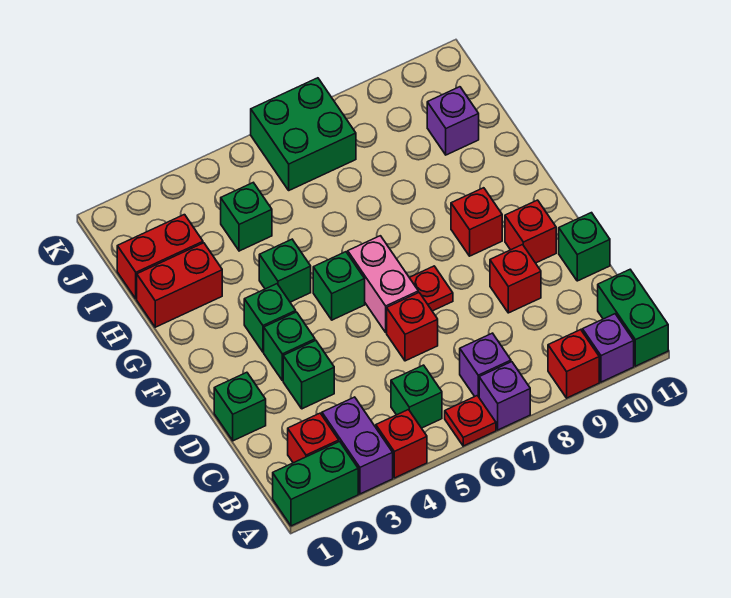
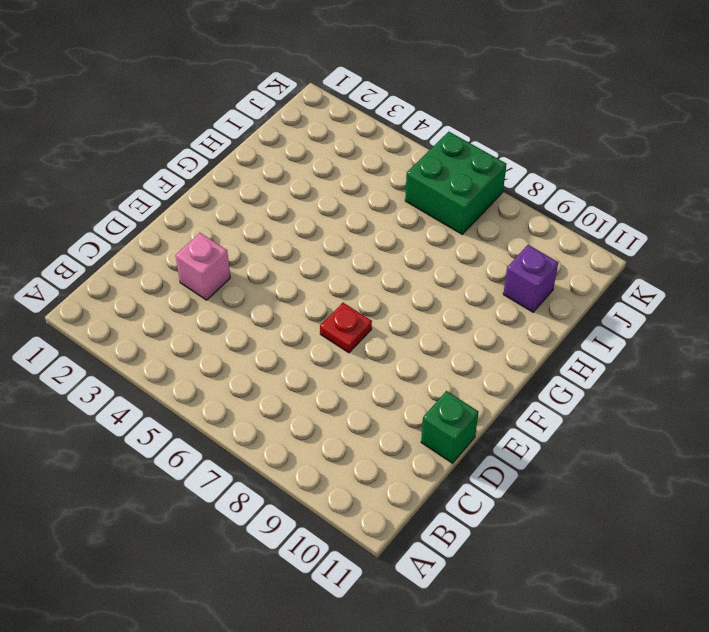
pink 1x1 brick [176,233,230,300] -> green 1x1 brick [283,340,334,409]
none -> green 1x2 brick [273,441,358,526]
none -> purple 1x2 brick [322,397,393,494]
none -> red 1x1 brick [376,410,427,478]

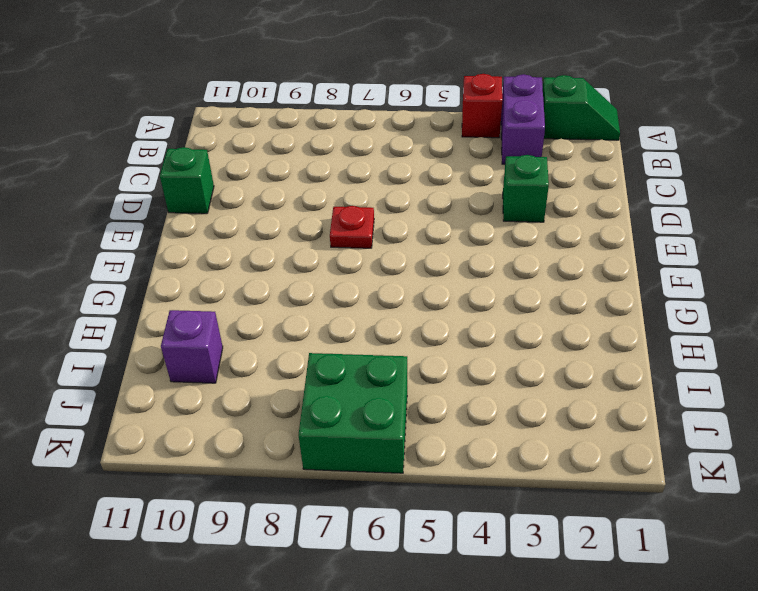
green 1x2 slope [543,75,620,140] -> green 1x2 brick [273,441,358,526]
none -> red 1x1 plate [445,396,496,446]
none -> purple 1x1 brick [479,362,530,430]
none -> red 1x1 brick [548,330,599,398]

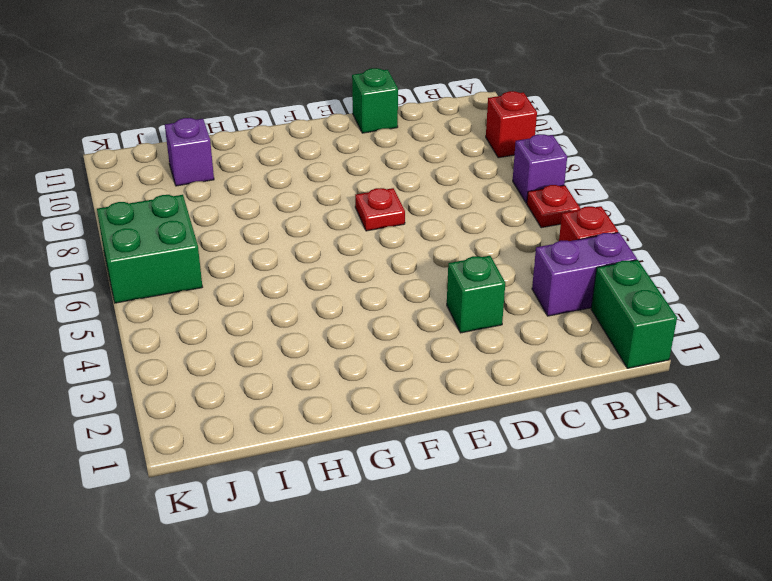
none -> purple 1x1 brick [582,314,634,382]
none -> green 1x2 brick [598,270,668,366]
none -> red 1x1 brick [288,413,339,463]

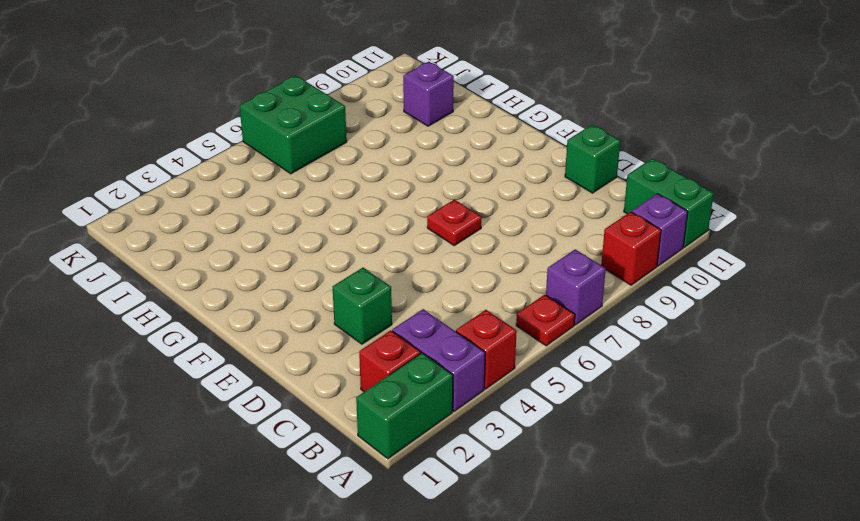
none -> green 1x1 brick [391,365,442,428]
none -> purple 1x1 brick [460,333,511,397]
none -> green 1x1 brick [214,372,266,441]

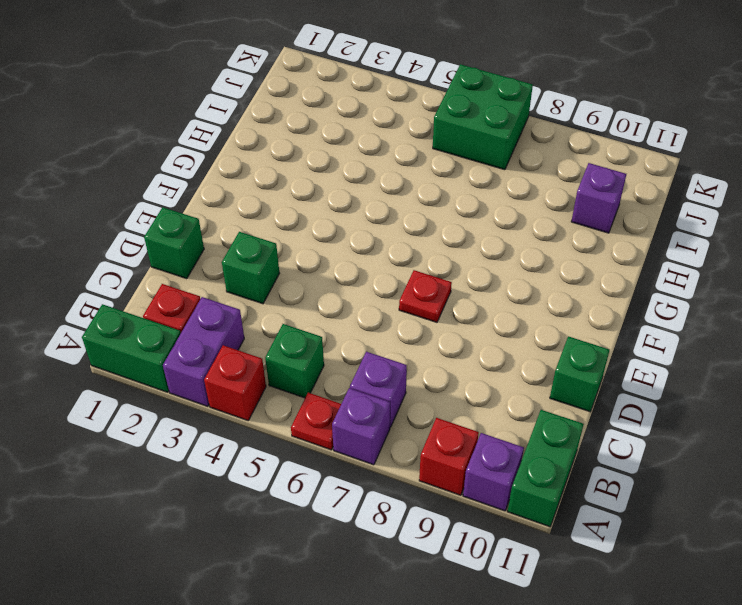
none -> red 1x1 brick [387,293,438,361]
none -> red 1x1 brick [490,245,541,313]
none -> green 1x1 brick [264,312,315,380]

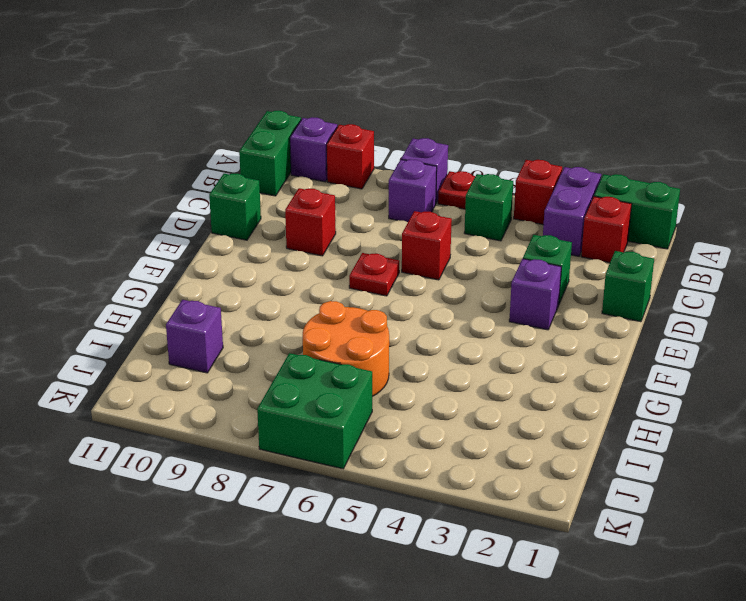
purple 1x1 brick [509,259,561,330] -> green 1x1 brick [264,312,315,380]
orange 2x2 round brick [303,301,389,396] -> none
none -> pink 1x2 brick [348,236,418,332]
none -> red 1x1 brick [505,200,556,263]
none -> green 1x1 brick [244,284,296,352]

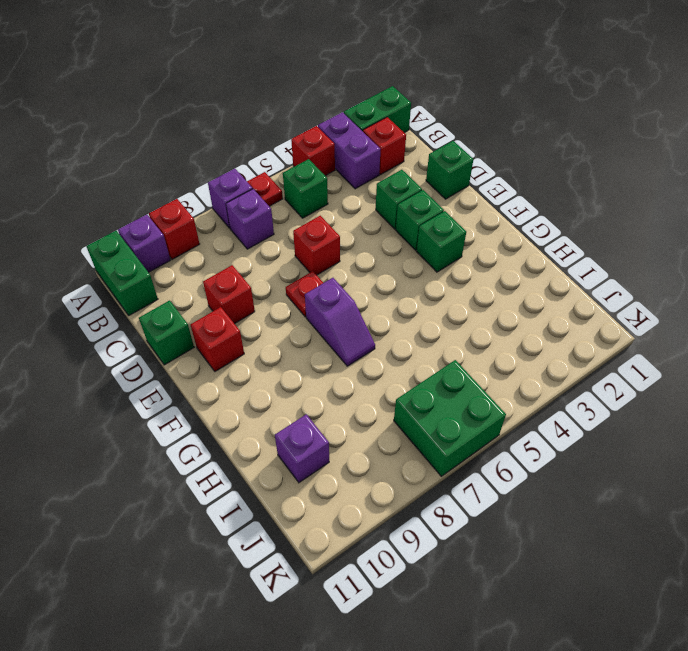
purple 1x2 slope [305,278,375,366] -> none
none -> pink 1x2 brick [348,236,418,332]
none -> green 1x1 brick [313,252,365,320]
none -> red 1x1 brick [451,188,502,256]

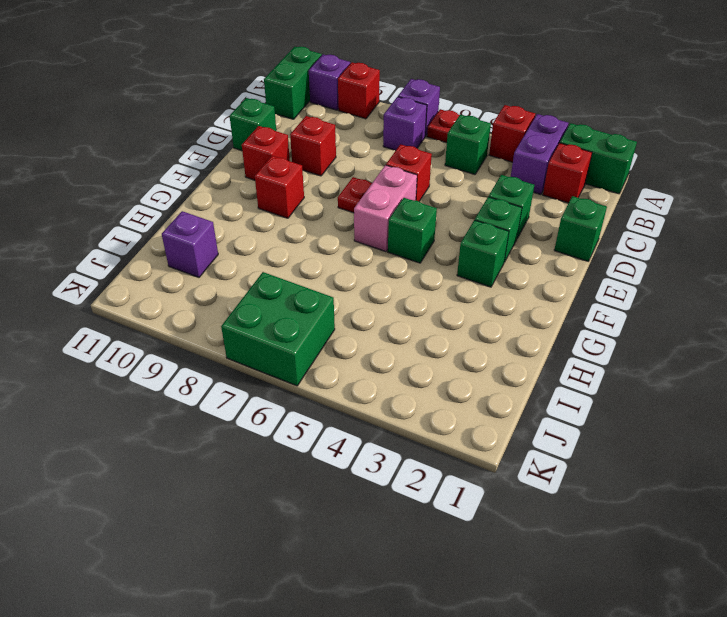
none -> green 1x1 brick [259,239,311,302]
none -> red 1x2 brick [137,243,222,327]
none -> red 1x2 brick [117,215,203,299]

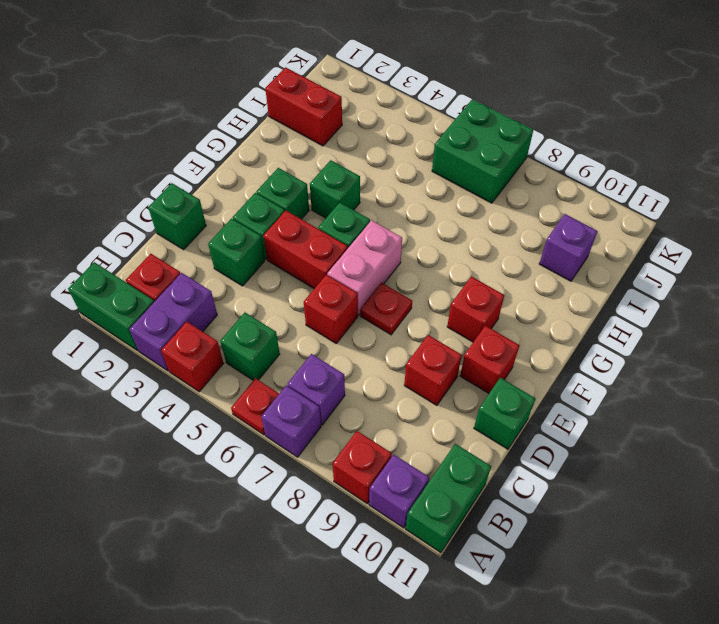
red 1x2 brick [264,211,348,289] -> red 1x2 brick moved to [137,243,222,327]
none -> green 1x1 brick [221,183,272,251]

